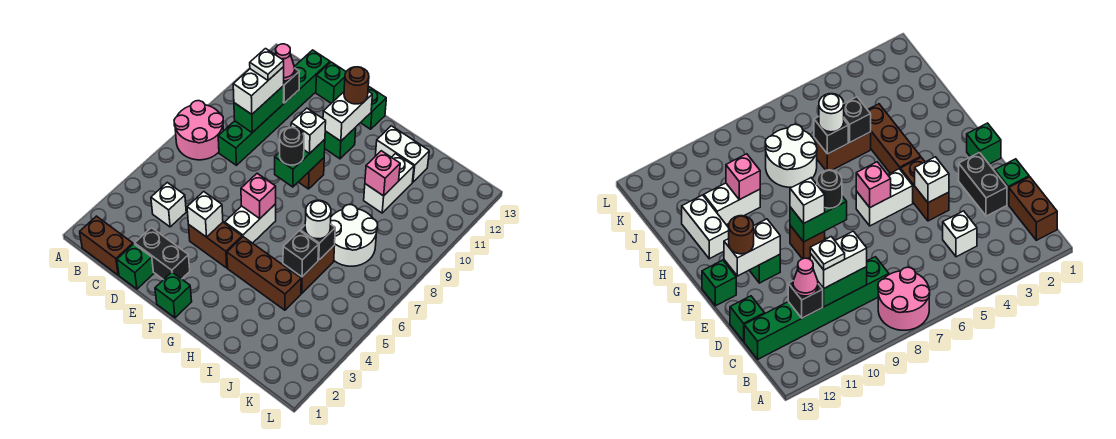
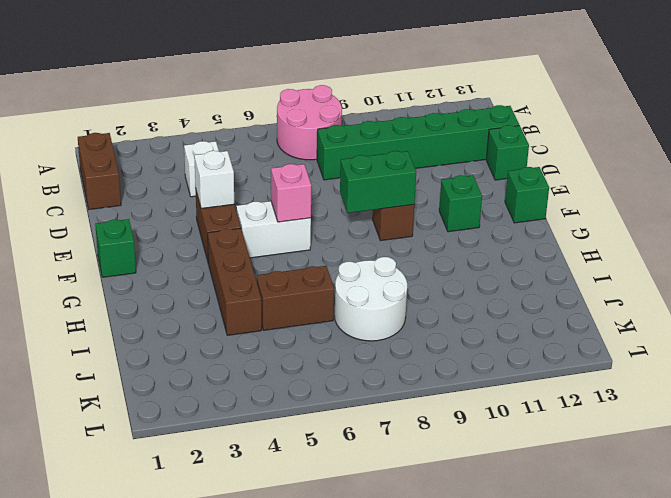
none -> green 1x1 brick [117,244,154,289]
none -> black 1x2 brick [135,228,190,280]
none -> white 1x2 brick [376,126,429,182]
none -> white 1x2 brick [364,154,414,213]

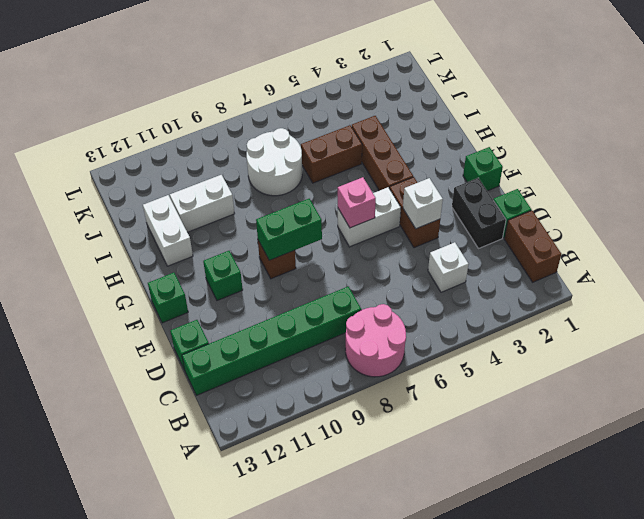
none -> green 1x2 brick [234,86,284,133]
none -> black 1x1 brick [283,68,299,103]
none -> white 1x2 brick [323,91,372,141]
none -> black 1x1 brick [283,231,319,277]

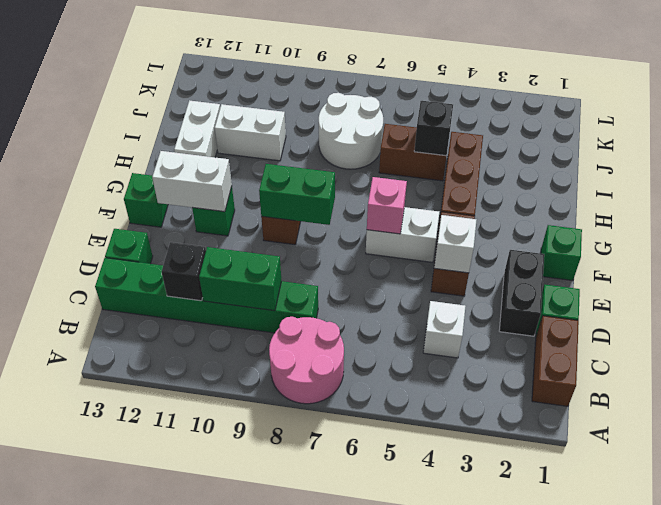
none -> black 1x1 brick [300,224,335,260]
none -> pink 1x1 brick [365,151,400,196]
none -> white 1x2 brick [233,67,284,114]
none -> pink 1x1 cone [276,44,295,81]

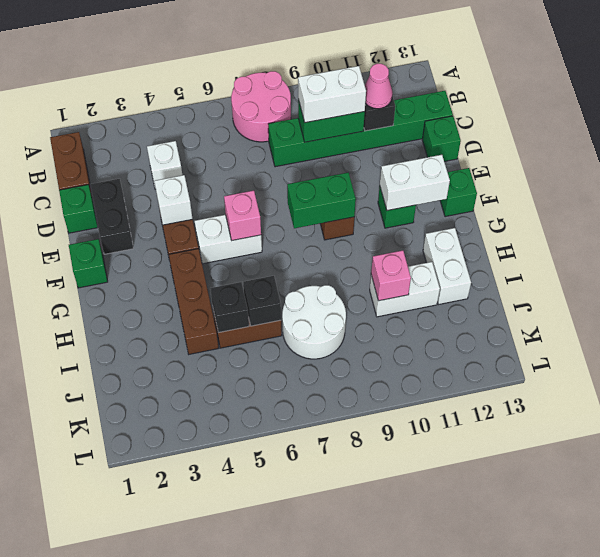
none -> black 1x1 round brick [280,127,304,165]
none -> white 1x1 brick [291,108,326,153]
none -> brown 1x1 round brick [344,67,369,104]
none -> white 1x1 round brick [305,200,331,239]

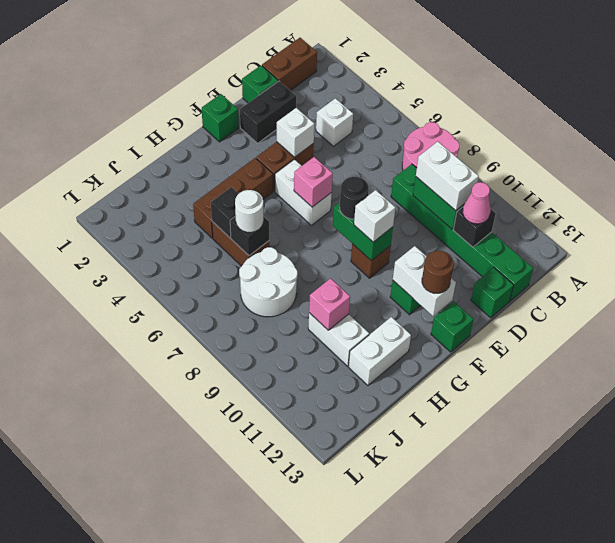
none -> white 1x1 plate [250,49,284,80]

